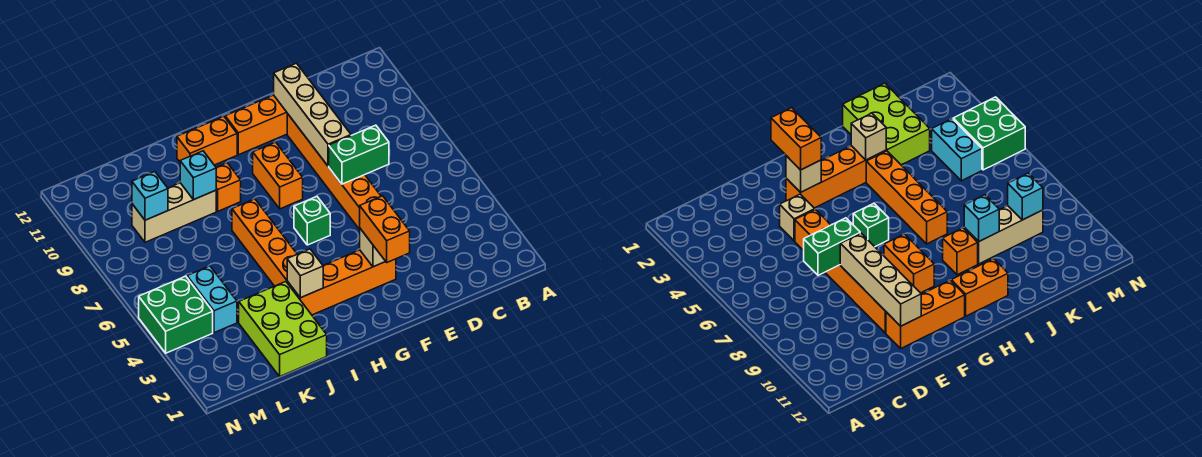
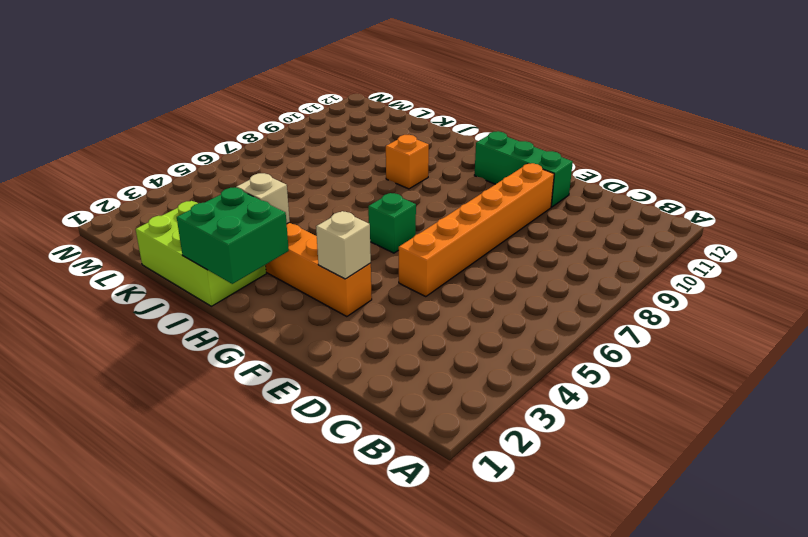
green 1x3 brick [474,131,573,207] -> orange 1x3 brick [225,95,287,155]
green 2x2 brick [177,188,289,284] -> green 2x2 brick moved to [139,276,213,353]
lime 2x3 brick [136,201,266,306] -> lime 2x3 brick turned to [239,282,327,376]
none -> tan 1x1 brick [780,194,815,241]
none -> orange 1x2 brick [253,142,303,209]
none -> orange 1x2 brick [177,116,237,165]

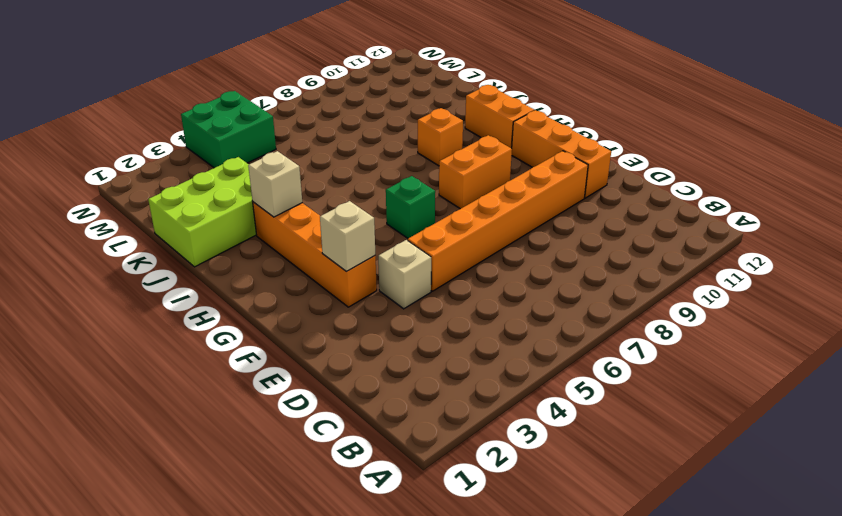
none -> orange 1x4 brick [232,199,297,286]
none -> tan 1x3 brick [132,183,216,242]
none -> cyan 1x2 brick [187,266,237,333]

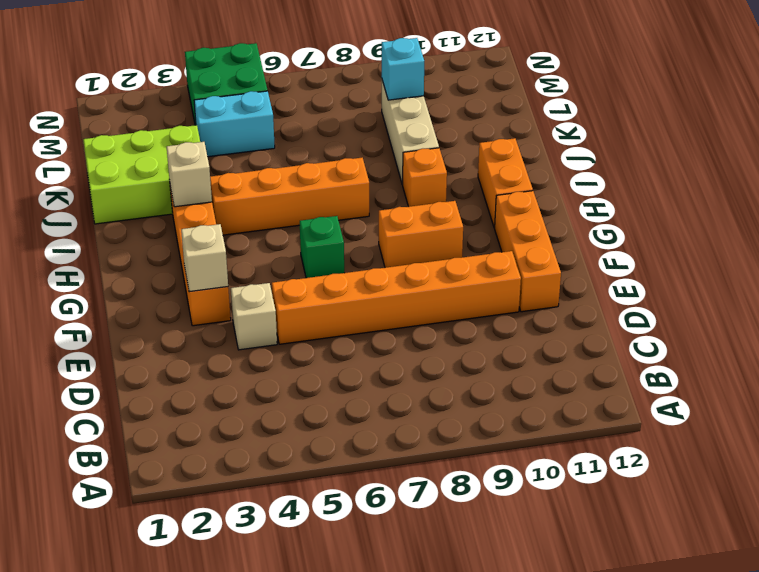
none -> green 1x2 brick [329,125,389,184]
none -> tan 1x4 brick [274,63,351,166]
none -> cyan 1x1 brick [180,151,216,200]

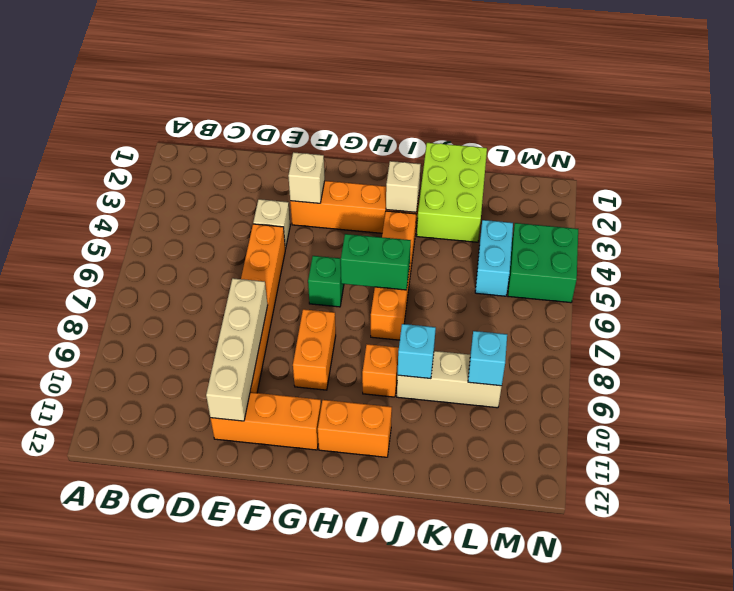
green 1x2 brick [341,234,411,290] -> green 1x2 brick moved to [329,125,389,184]
none -> orange 1x2 brick [360,196,410,262]

